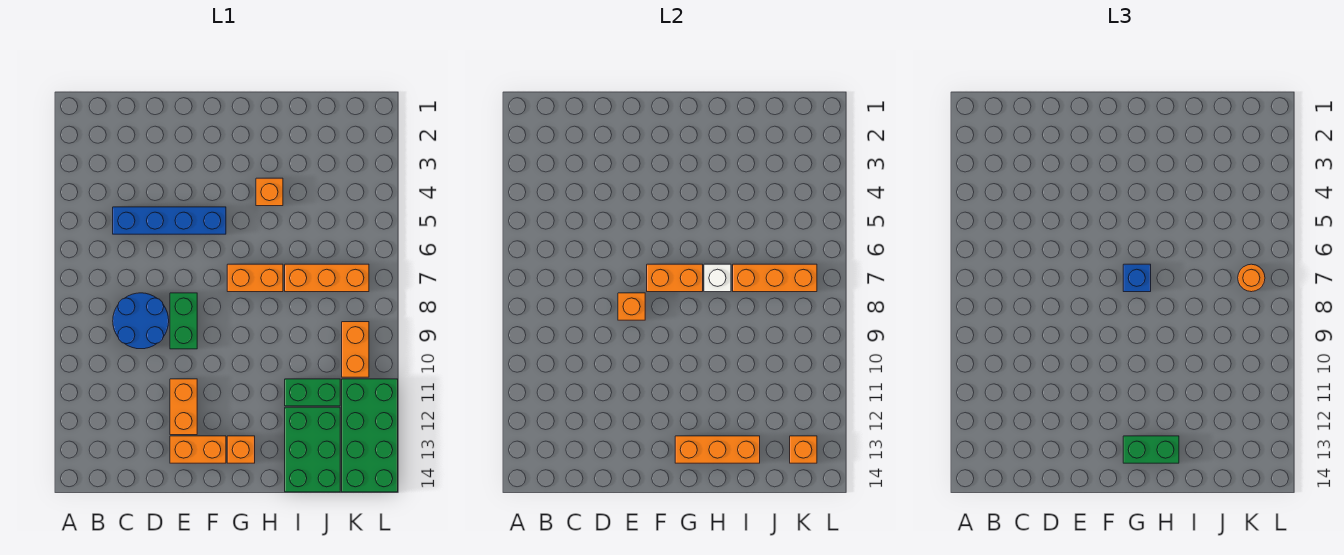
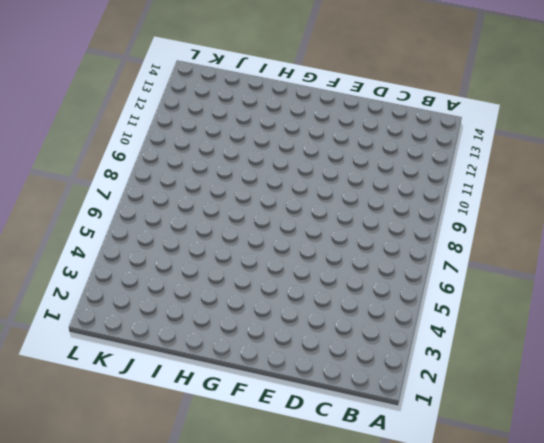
none -> blue 1x4 brick [113,207,226,234]
none -> blue 2x2 round brick [113,293,169,349]
none -> green 1x2 brick [170,293,197,349]

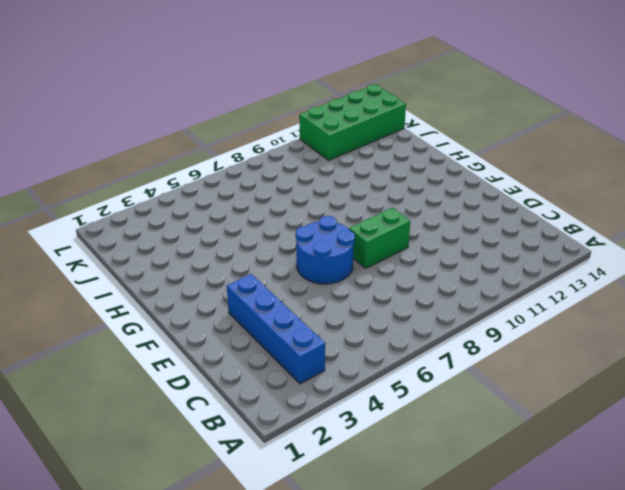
blue 1x4 brick [227,274,325,384] -> blue 1x4 brick moved to [113,207,226,234]
blue 2x2 round brick [296,216,355,284] -> blue 2x2 round brick moved to [113,293,169,349]
none -> orange 1x2 brick [170,379,197,435]
none -> orange 1x2 brick [170,436,226,463]
none -> orange 1x2 brick [227,264,283,292]

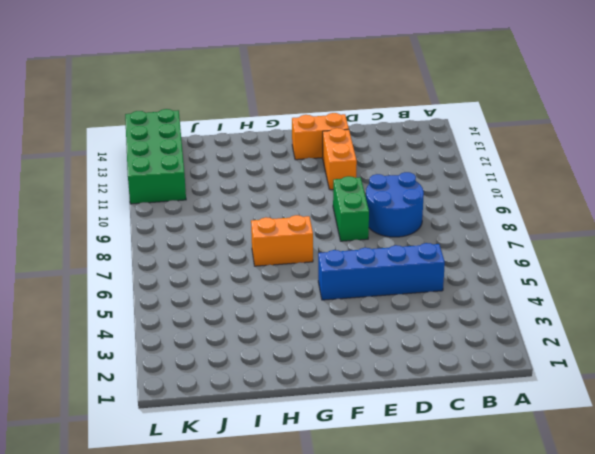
none -> orange 1x1 brick [227,436,255,463]
none -> orange 1x1 brick [256,178,283,206]
none -> orange 1x3 brick [285,264,369,292]

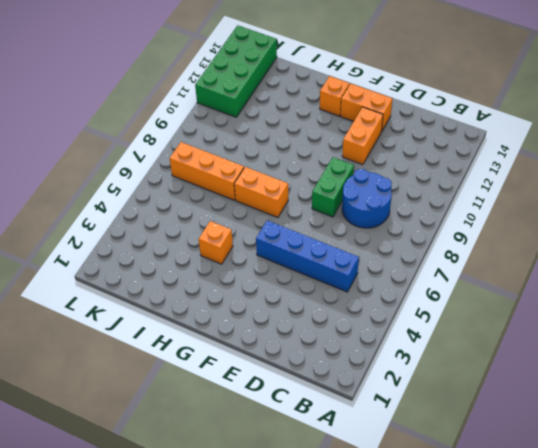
none -> green 1x2 brick [285,379,340,406]
none -> green 2x3 brick [285,407,340,492]
none -> orange 1x2 brick [342,322,369,377]

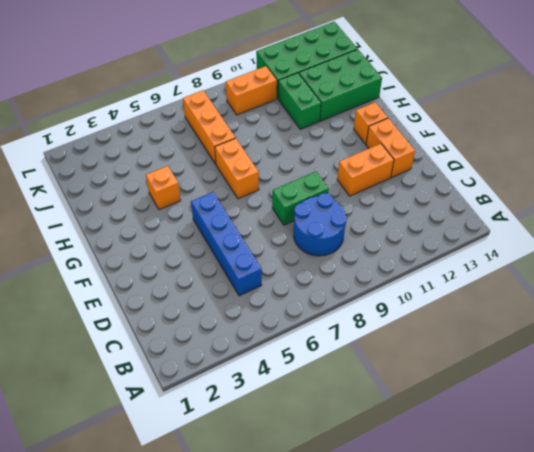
none -> orange 1x1 brick [618,293,645,320]
none -> orange 1x2 brick [647,264,703,292]
none -> orange 1x3 brick [675,436,760,463]

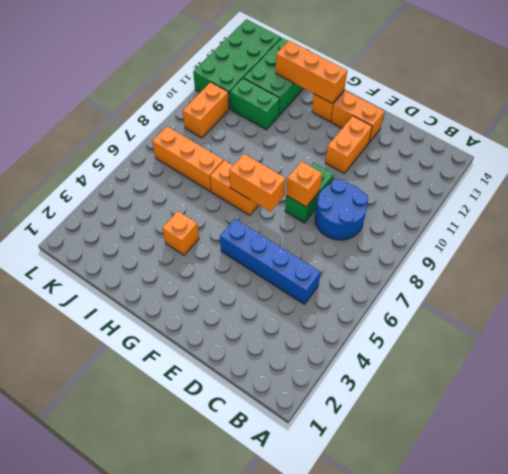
none -> white 1x1 brick [704,264,731,292]
none -> orange 1x3 brick [733,264,817,292]
none -> orange 1x1 brick [790,436,817,463]

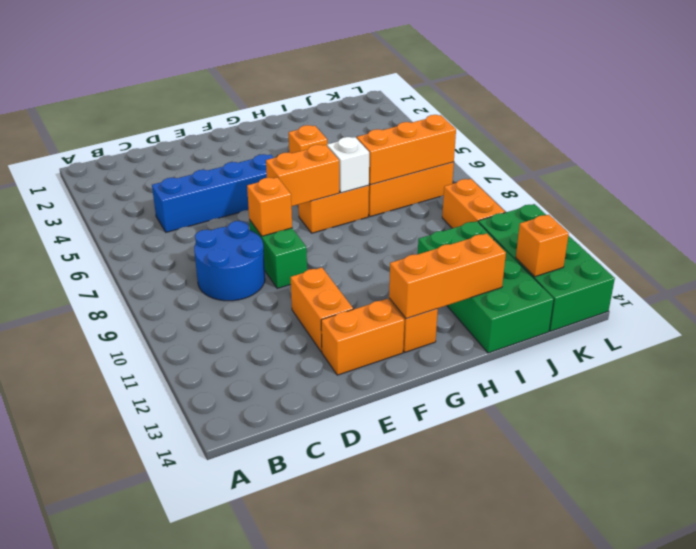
none -> blue 1x1 brick [1123,264,1151,292]
none -> green 1x2 brick [1123,436,1179,463]
none -> orange 1x1 round brick [1238,264,1265,292]

